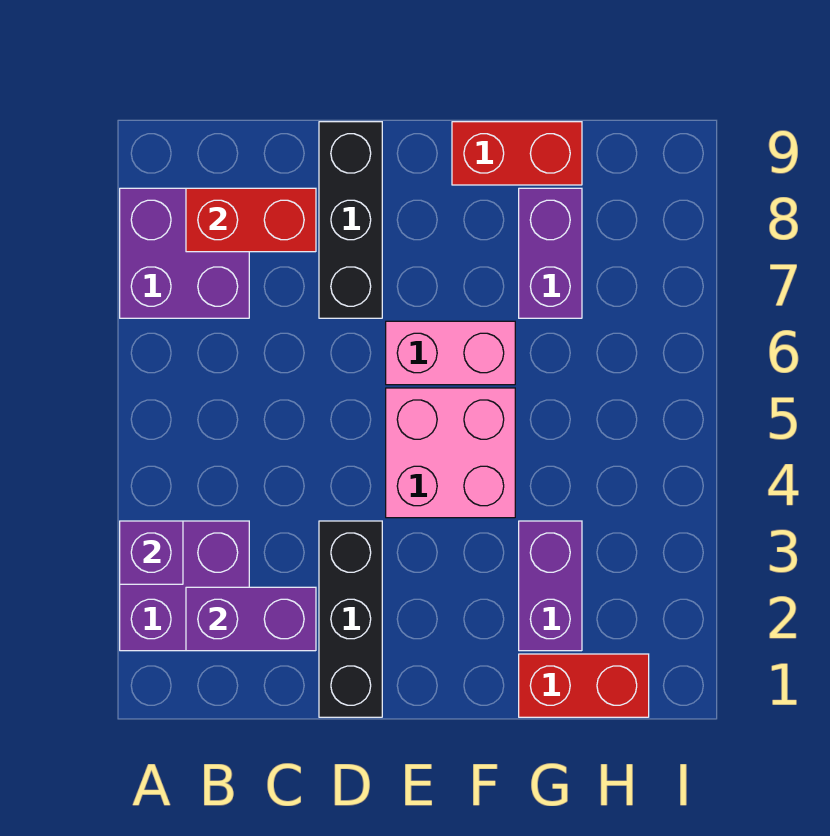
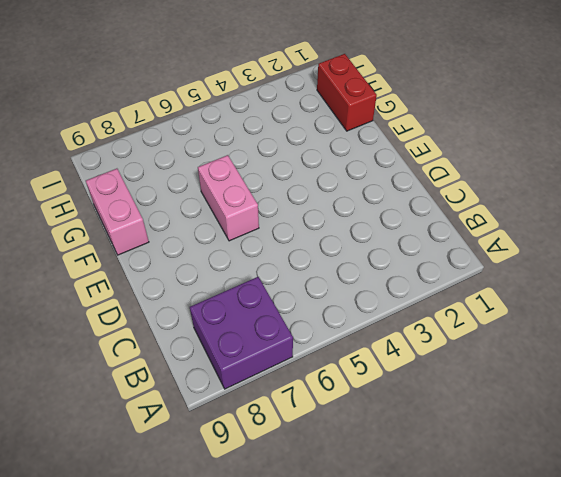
pink 1x2 brick [86,169,149,255] -> red 1x2 brick [452,122,582,185]
none -> purple 2x2 brick [120,521,249,651]
none -> black 1x3 brick [319,521,382,717]
none -> black 1x3 brick [319,122,382,318]

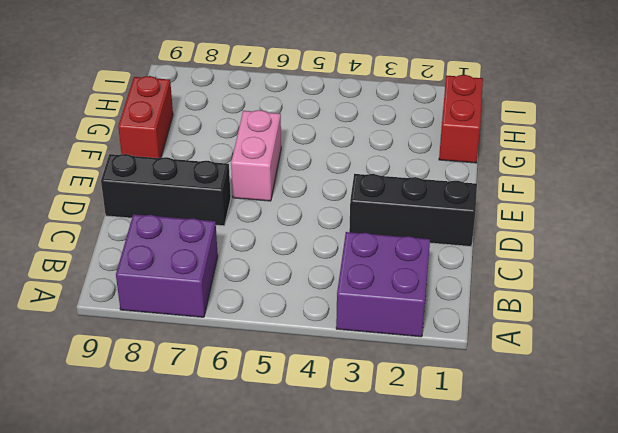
none -> pink 2x2 brick [386,388,515,518]
none -> purple 1x2 brick [519,521,582,651]
none -> purple 1x2 brick [519,188,582,318]

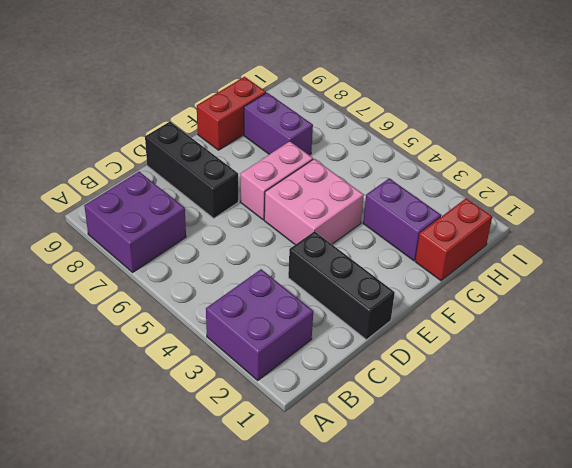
none -> purple 1x1 brick [120,521,183,584]
none -> purple 1x2 brick [186,587,316,651]
none -> red 1x2 brick [186,188,316,252]

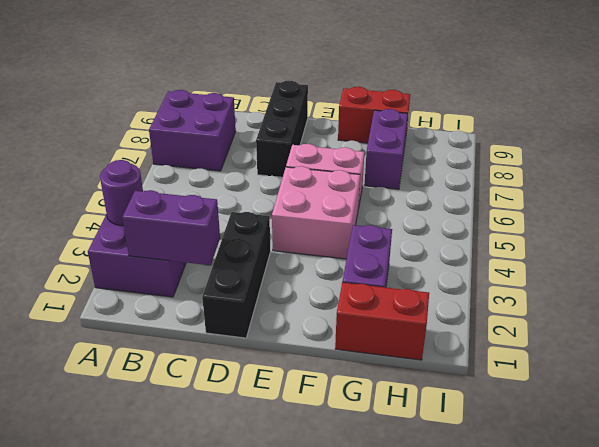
purple 1x1 round brick [100,160,143,226] -> purple 1x1 brick [120,521,183,584]
none -> red 1x2 brick [186,188,316,252]

